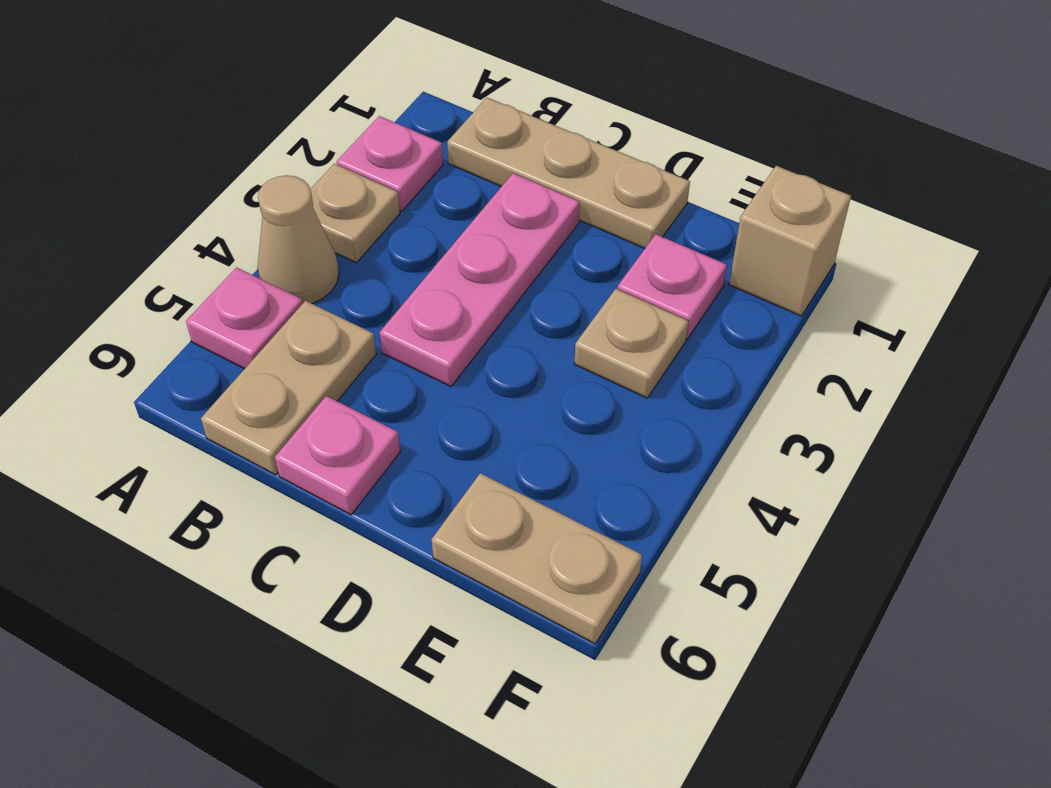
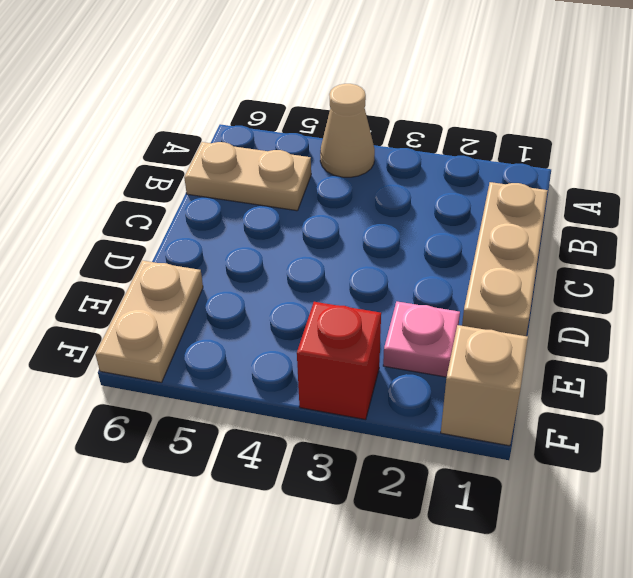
red 1x1 brick [297,302,381,420] -> none
none -> pink 1x1 plate [337,116,443,211]
none -> tan 1x1 plate [310,164,400,263]
none -> pink 1x1 plate [186,268,303,369]

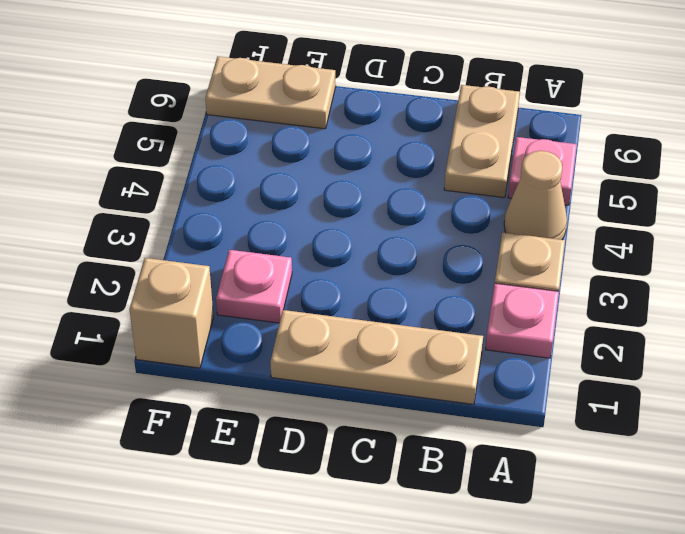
none -> pink 1x3 plate [380,173,580,386]
none -> pink 1x1 plate [275,396,400,515]
none -> tan 1x1 plate [574,289,688,398]

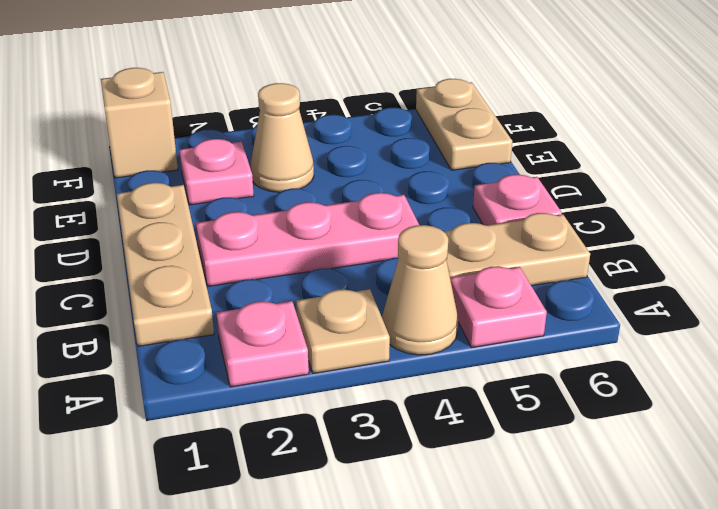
tan 1x1 cone [251,83,314,192] -> tan 1x1 plate [574,289,688,398]

